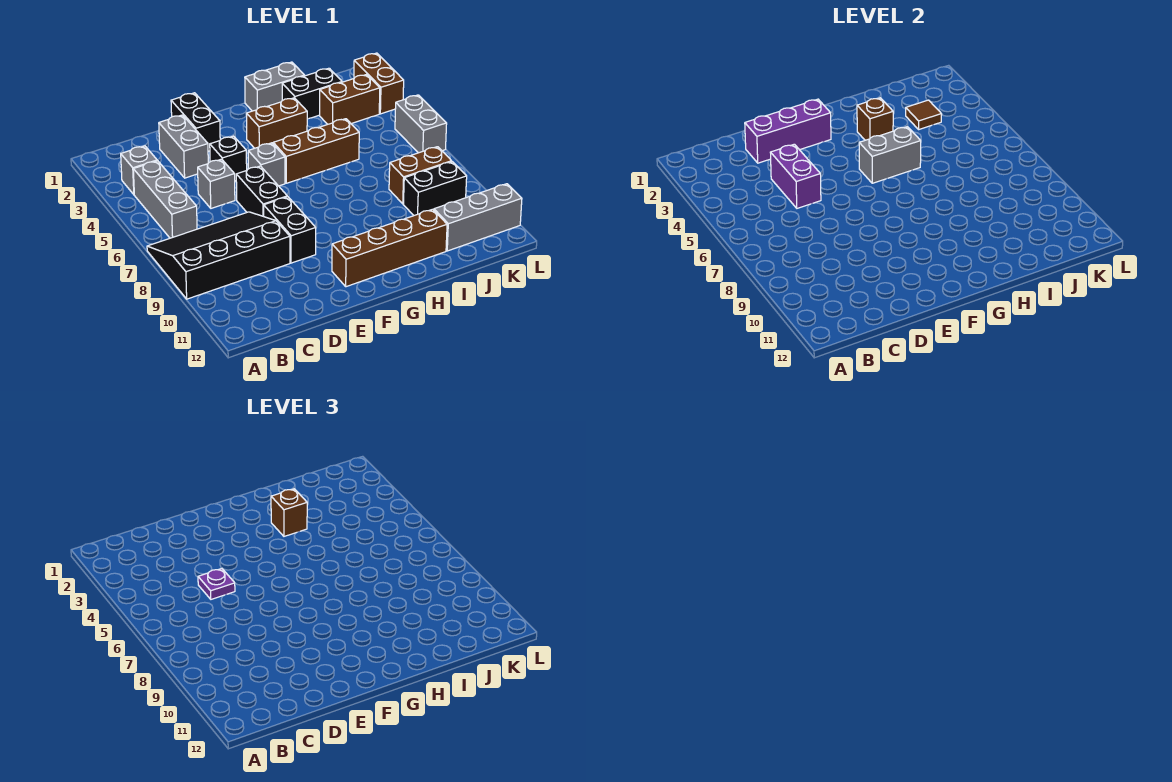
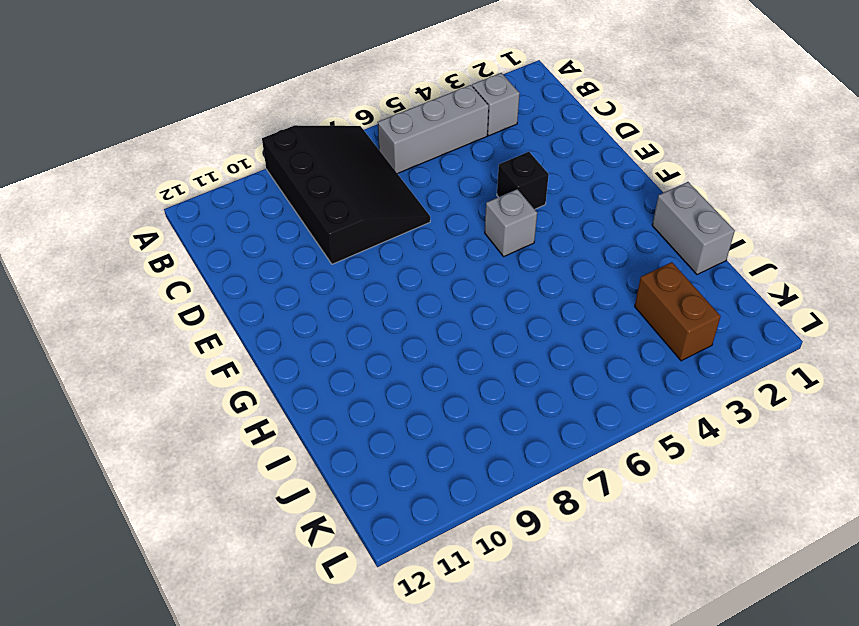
none -> grey 1x2 brick [159,115,208,178]
none -> grey 1x1 brick [198,159,235,208]
none -> black 1x2 brick [171,93,221,151]

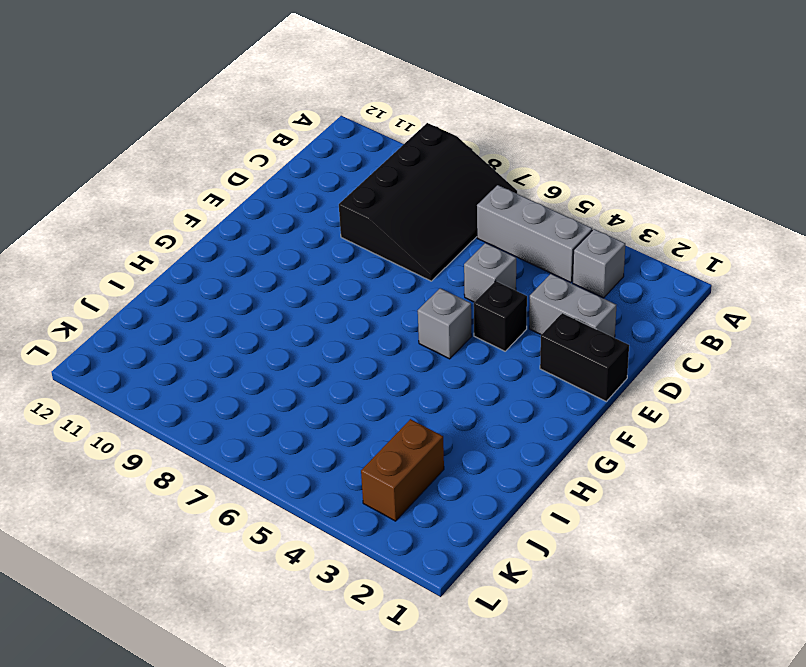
none -> black 1x2 brick [236,166,287,216]
none -> black 1x2 brick [264,197,316,263]
none -> brown 1x4 brick [332,209,447,287]

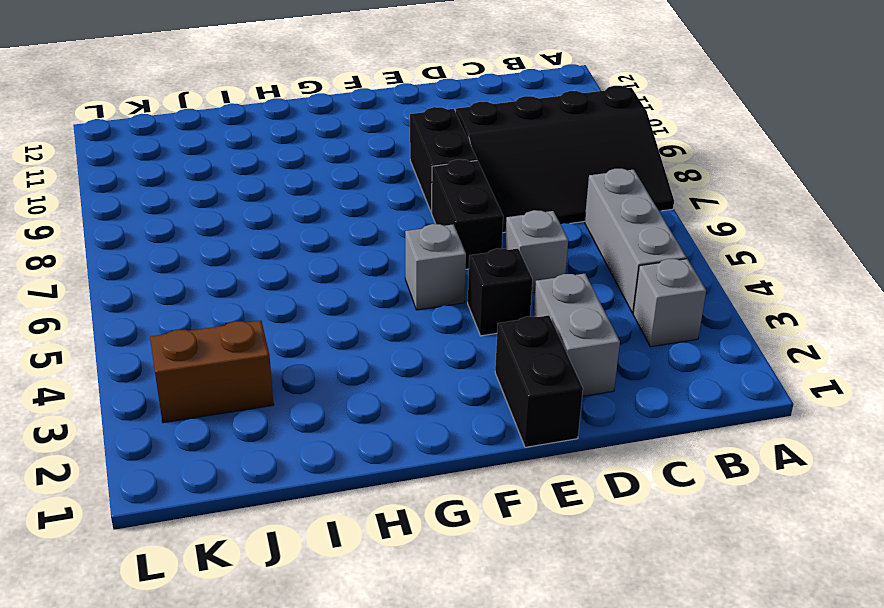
none -> brown 1x4 brick [332,209,447,287]
none -> brown 1x2 brick [246,98,307,148]
none -> brown 1x3 brick [273,119,359,183]

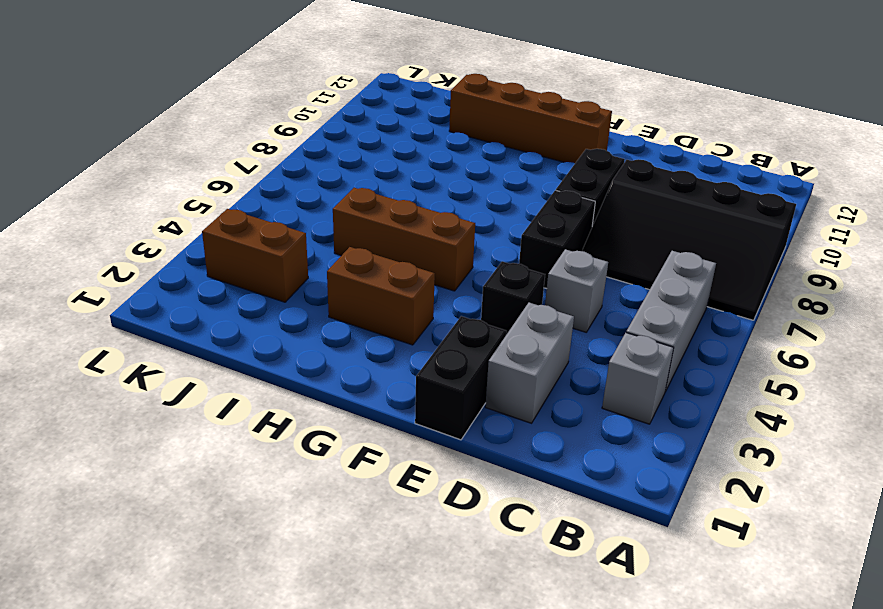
none -> grey 1x1 brick [248,143,285,186]
none -> grey 1x2 brick [245,62,305,111]
none -> black 1x2 brick [282,68,342,119]

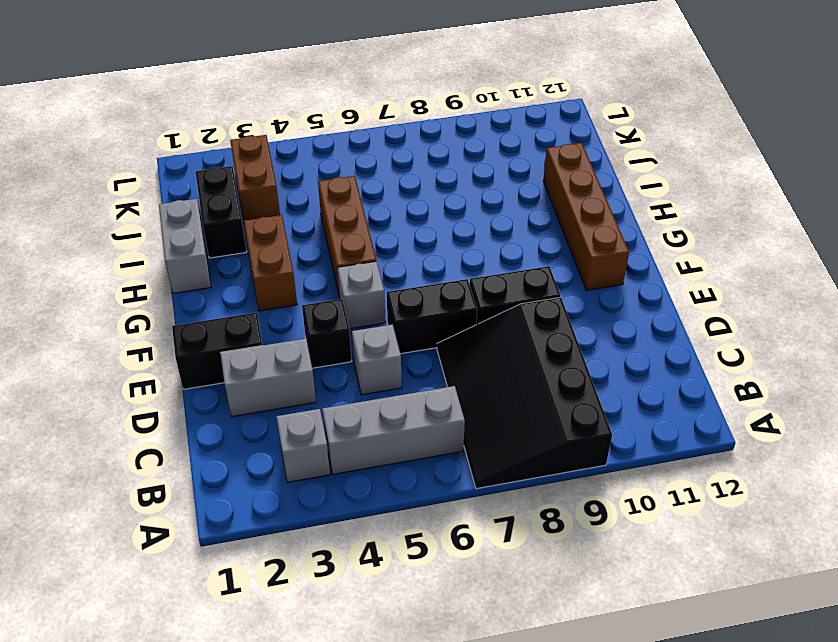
none -> brown 1x2 brick [389,147,452,204]
none -> black 1x2 brick [403,162,467,215]
none -> grey 1x3 brick [434,184,522,251]

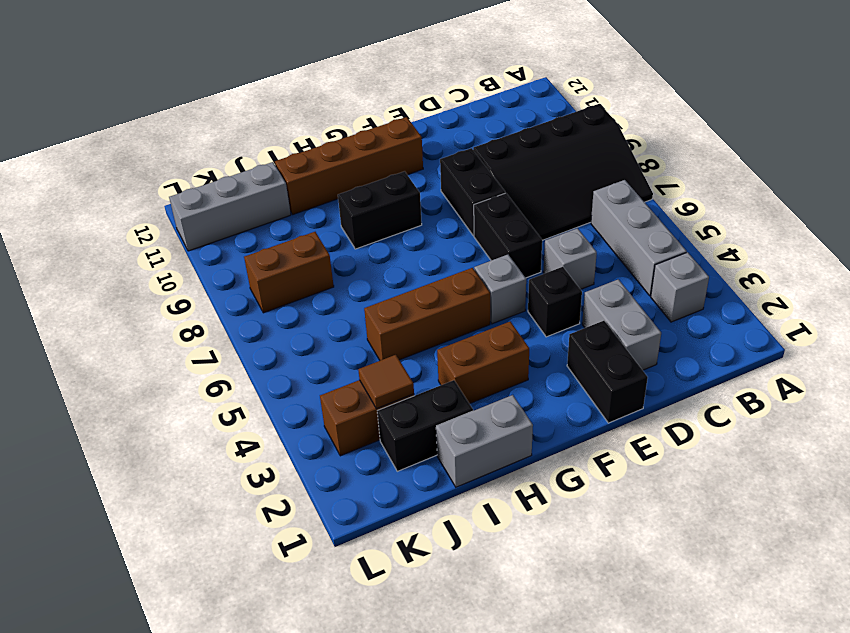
black 1x2 brick [338,171,422,249] -> black 1x2 brick moved to [403,162,467,215]
none -> brown 1x2 brick [354,53,404,114]
none -> grey 1x2 brick [395,95,447,153]
none -> purple 1x3 brick [745,99,831,163]

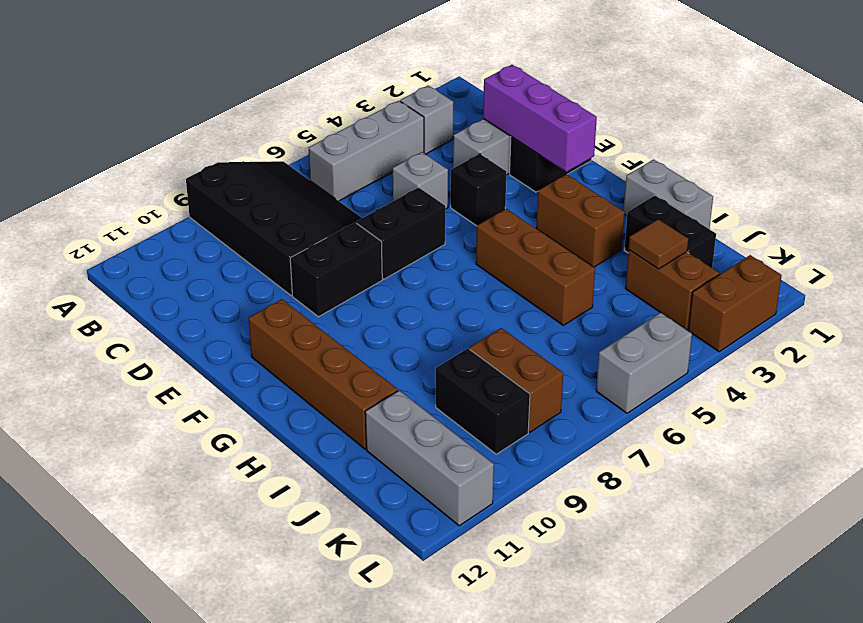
none -> grey 1x1 brick [248,143,285,186]
none -> purple 1x2 brick [770,144,821,208]
none -> grey 1x2 brick [859,127,921,183]

